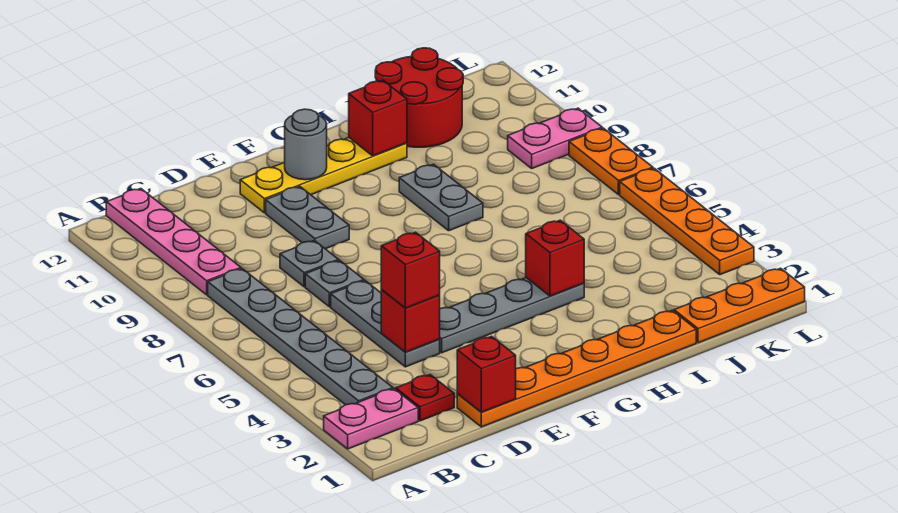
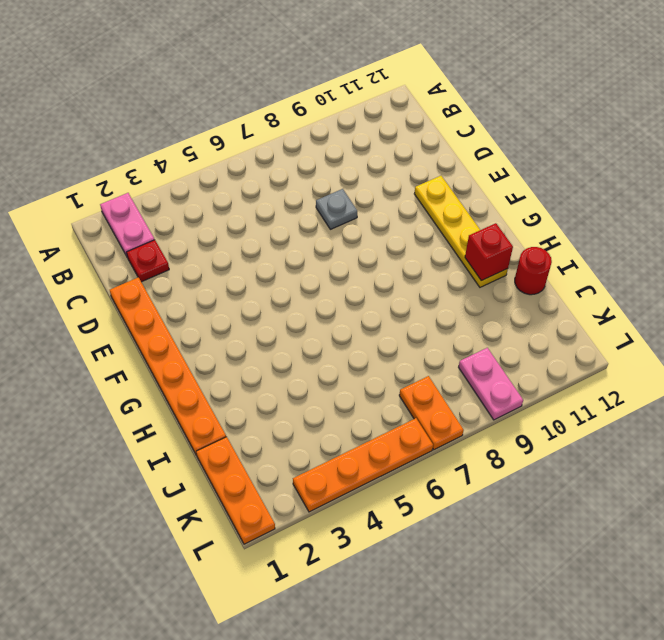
red 1x1 round brick [515,247,552,295] -> red 2x2 round brick [375,48,463,147]
orange 1x2 plate [399,376,464,450] -> orange 1x2 plate turned to [569,128,653,195]
none -> grey 1x6 plate [208,269,393,405]
none -> pink 1x4 plate [106,188,241,295]
none -> grey 1x3 plate [331,281,440,367]

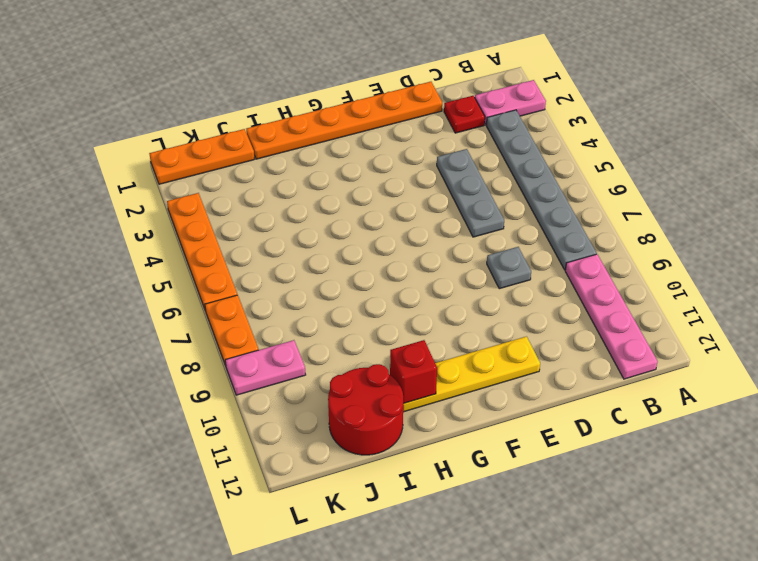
none -> grey 1x1 plate [305,260,364,307]
none -> grey 1x4 plate [439,278,584,353]
none -> grey 1x2 plate [266,186,349,249]

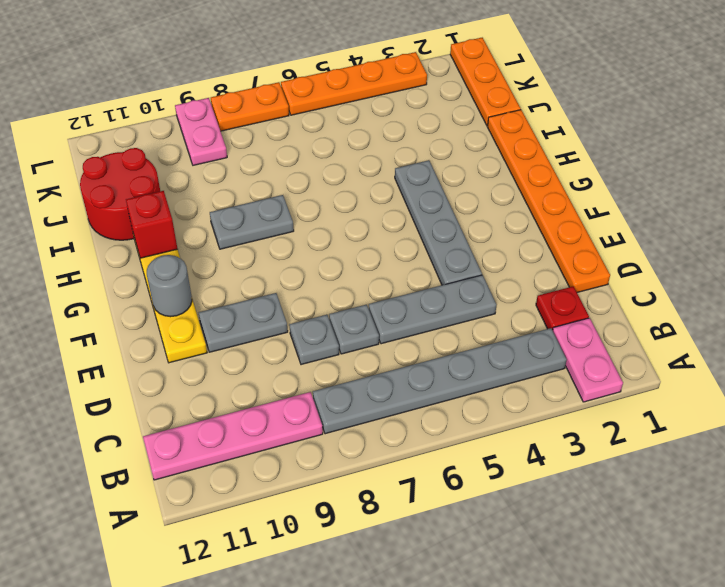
none -> red 1x1 brick [457,336,516,412]
none -> red 1x1 brick [381,290,440,352]
none -> red 1x1 brick [526,220,584,296]

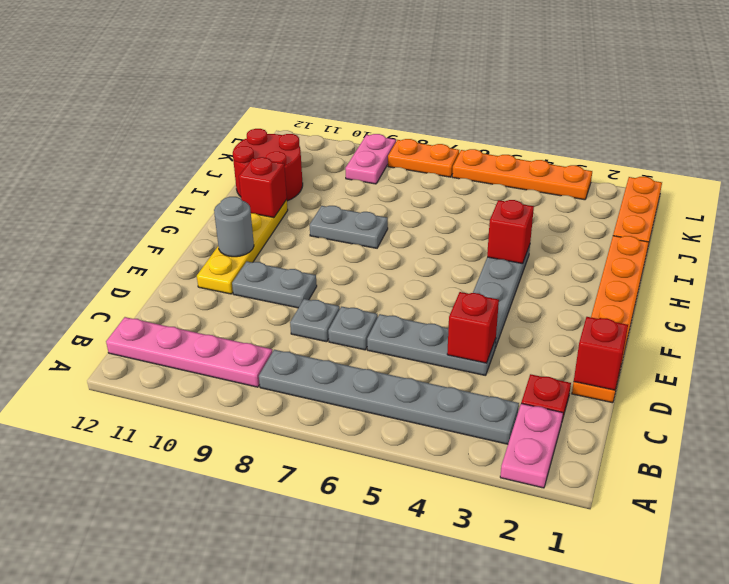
none -> red 1x1 brick [381,232,440,308]

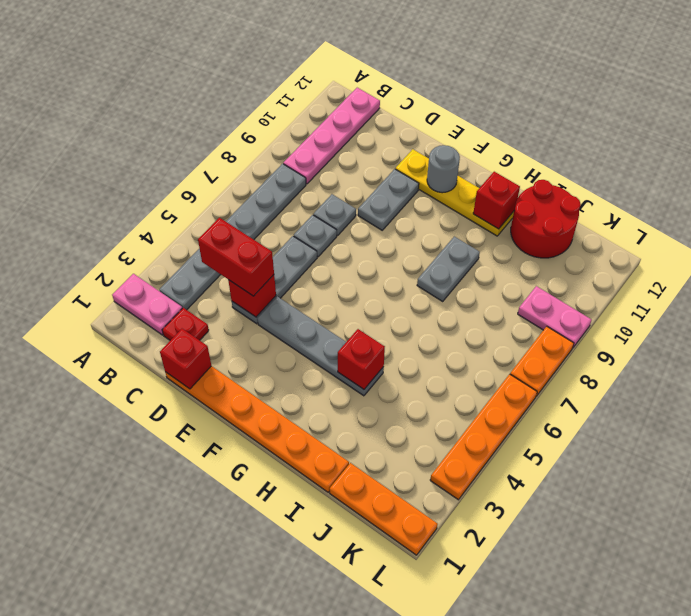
red 1x2 brick [198,218,274,296] -> red 1x1 brick [381,232,440,308]

